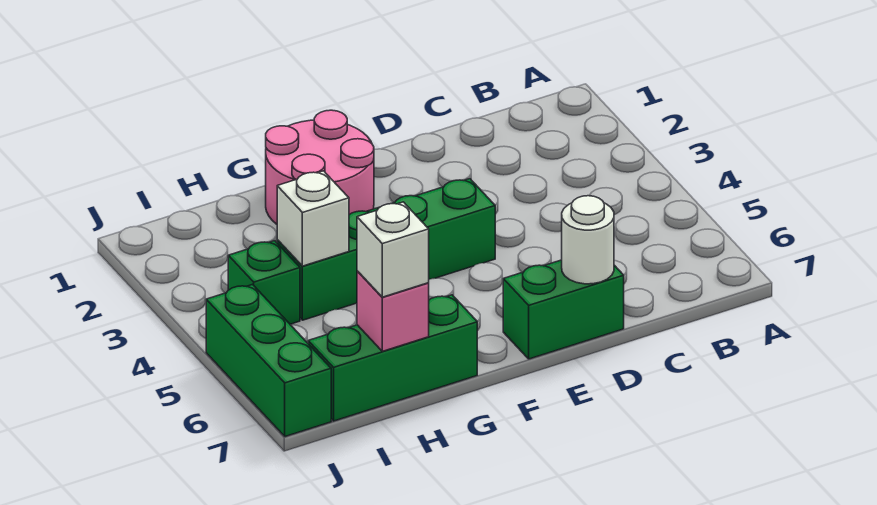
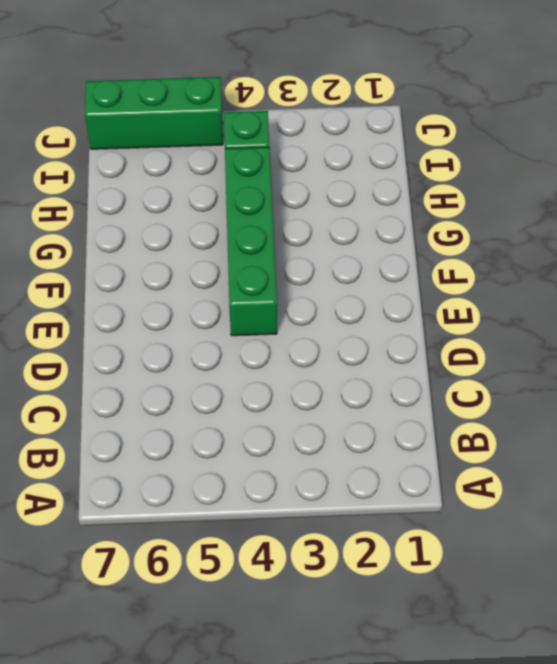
none -> green 1x2 brick [503,260,624,359]
none -> pink 2x2 round brick [266,110,374,224]

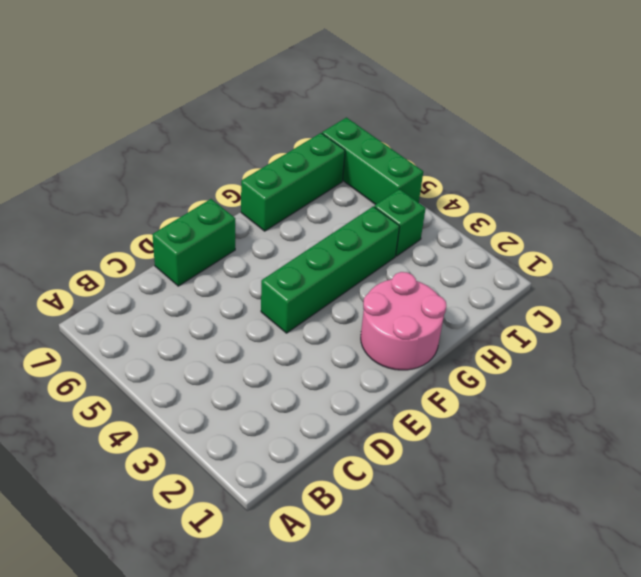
none -> white 1x1 round brick [562,196,614,284]
none -> white 1x1 brick [277,171,349,266]

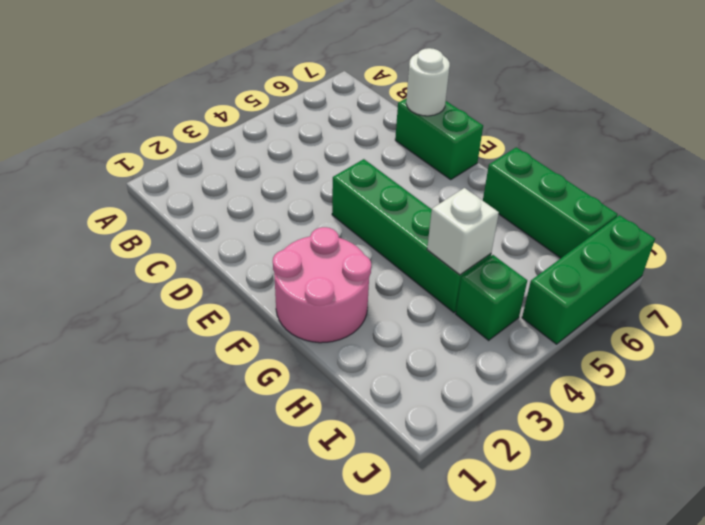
none -> pink 1x1 brick [357,271,429,351]
none -> white 1x1 brick [357,202,429,297]

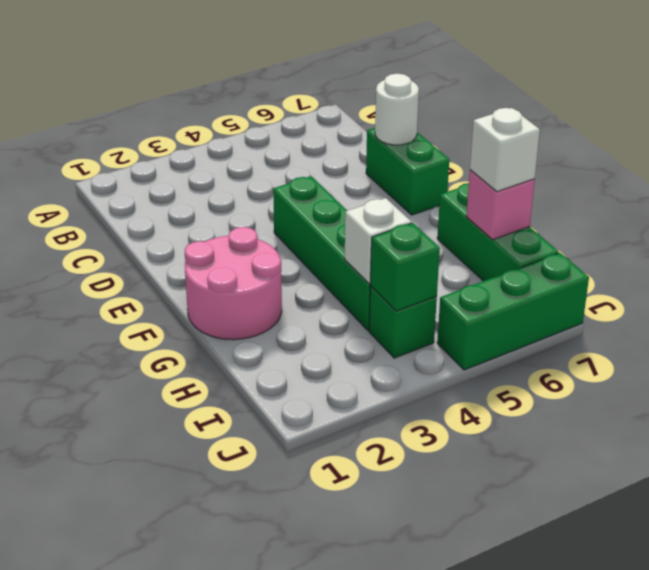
green 1x1 brick [370,223,440,311] -> none

